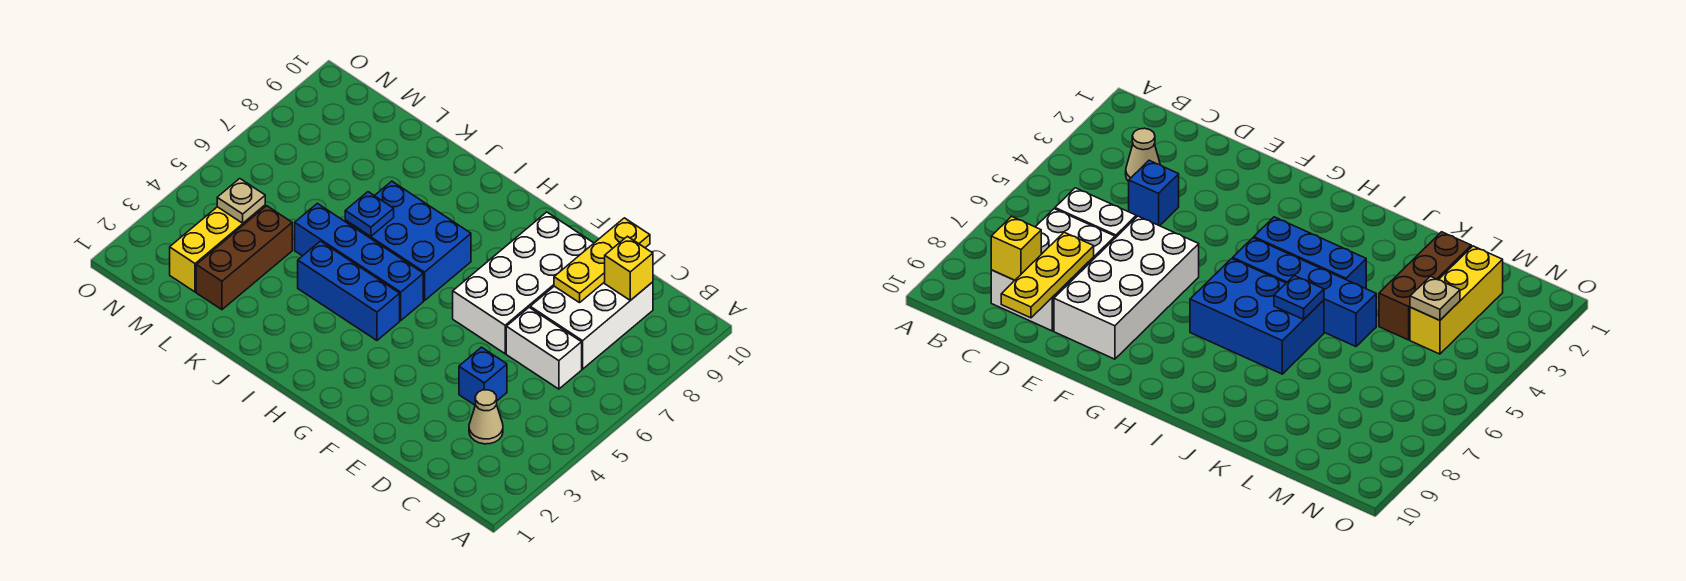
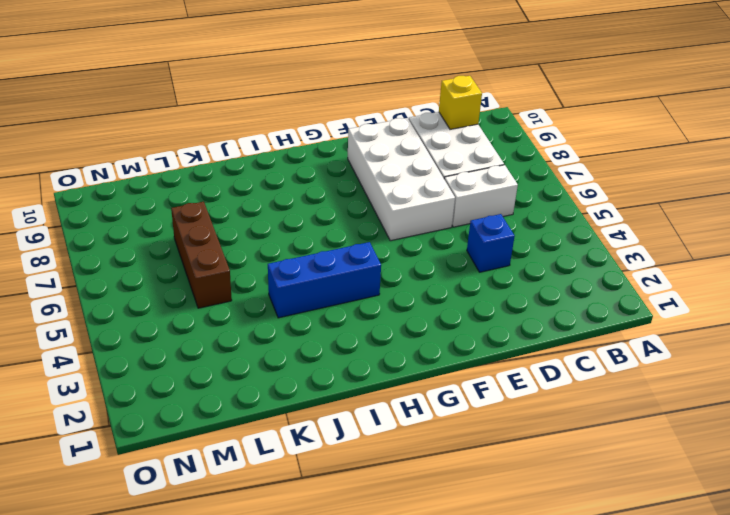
brown 1x3 brick [171,202,232,308] -> brown 1x3 brick moved to [196,206,292,310]
none -> tan 1x1 cone [469,390,503,444]
none -> blue 1x4 brick [295,203,423,320]
none -> blue 2x3 brick [345,181,471,301]

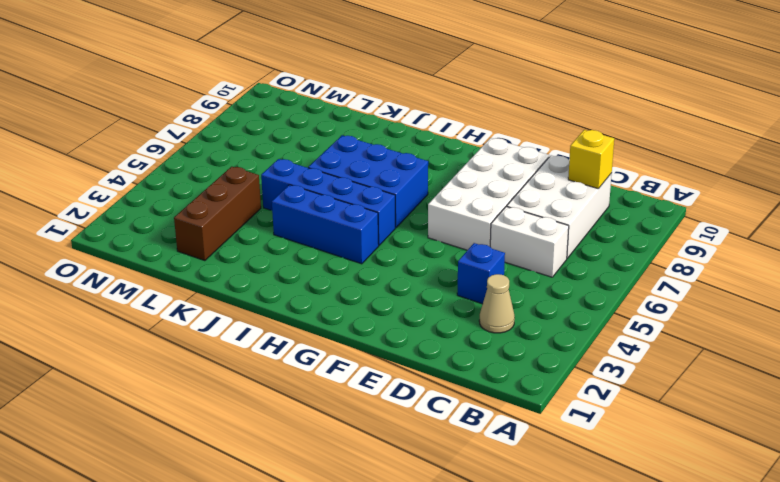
none -> yellow 1x3 brick [170,205,265,292]
none -> yellow 1x3 plate [554,218,650,303]
none -> blue 1x1 plate [345,192,394,236]

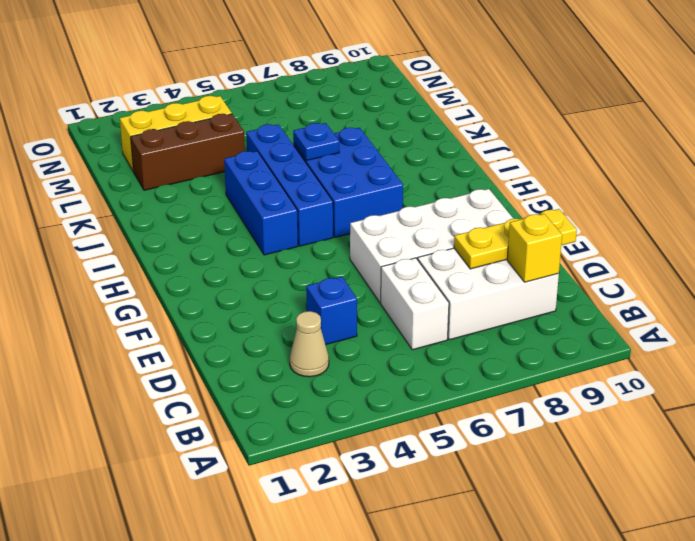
none -> tan 1x1 plate [217,179,265,223]

